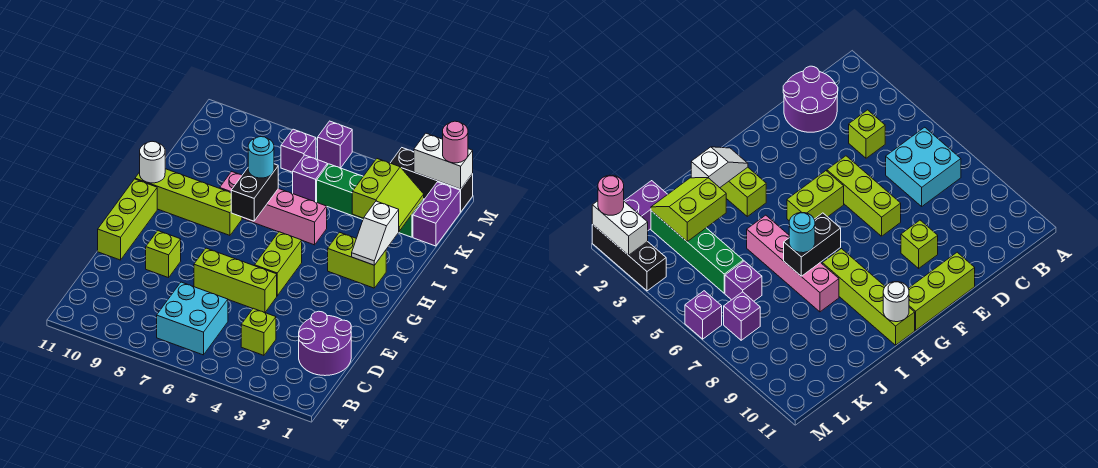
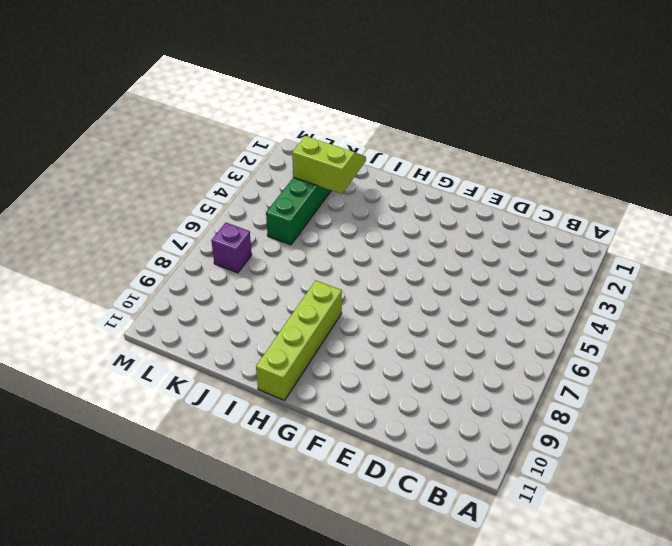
none -> cyan 2x2 brick [157,282,228,355]
none -> purple 2x2 round brick [299,311,351,376]
none -> lime 1x1 brick [241,308,276,355]

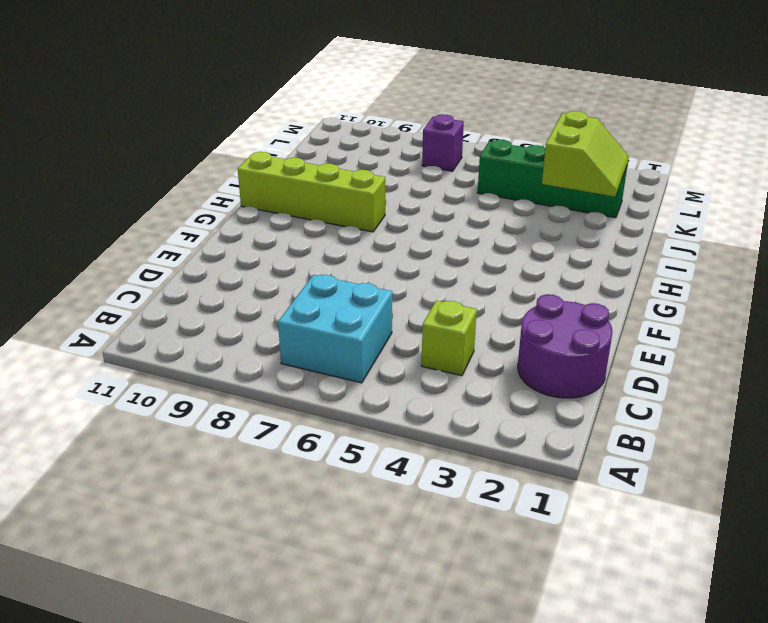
none -> lime 1x3 brick [194,248,277,313]
none -> lime 1x1 brick [146,231,181,278]
none -> lime 1x3 brick [98,179,157,260]

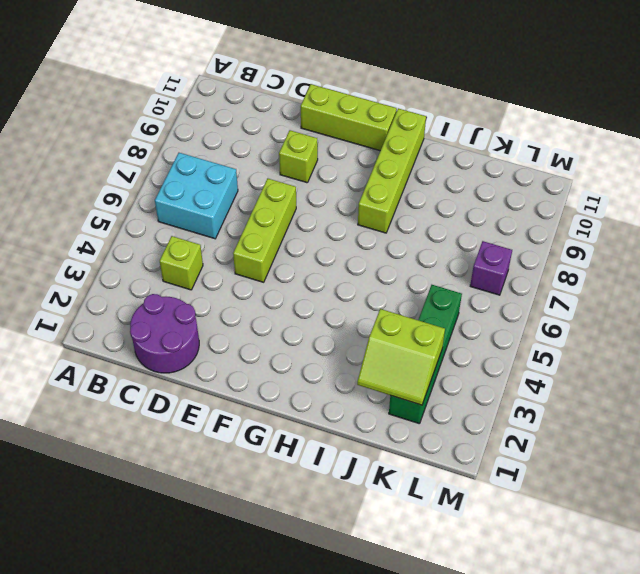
none -> lime 1x2 brick [255,232,302,296]
none -> lime 1x2 brick [328,232,386,288]
none -> pink 1x4 brick [220,172,327,245]

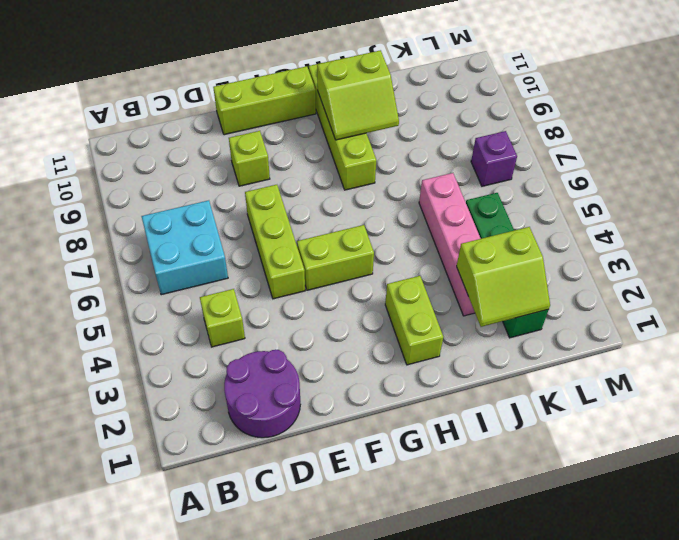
lime 2x2 slope [317,50,399,140] -> none
pink 1x4 brick [419,173,481,316] -> pink 1x4 brick moved to [220,172,327,245]
none -> purple 1x2 brick [413,182,460,246]
none -> purple 1x1 brick [293,155,327,202]
none -> black 1x3 brick [391,148,473,212]

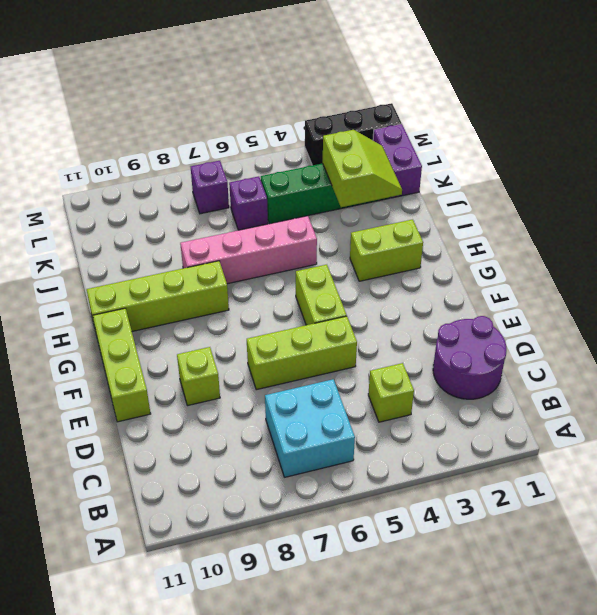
none -> purple 1x1 brick [318,121,352,168]
none -> white 1x2 slope [352,201,399,265]
none -> black 1x2 brick [231,164,278,221]

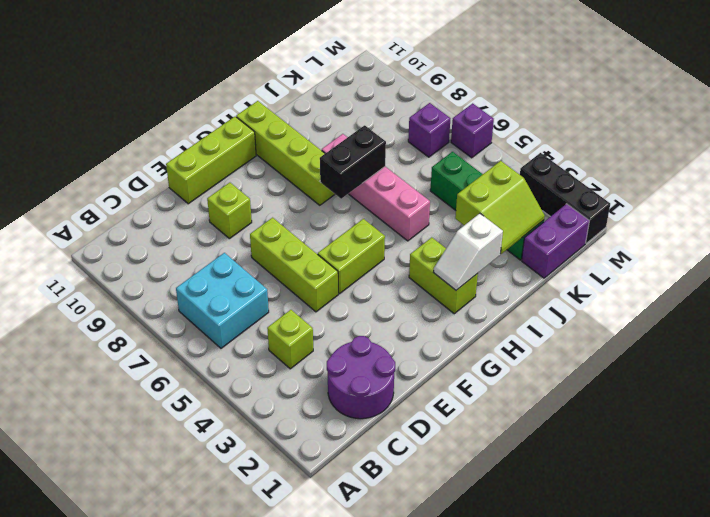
none -> purple 1x1 brick [293,155,327,202]
none -> white 1x1 round brick [140,141,165,183]
none -> white 1x2 brick [414,133,473,189]

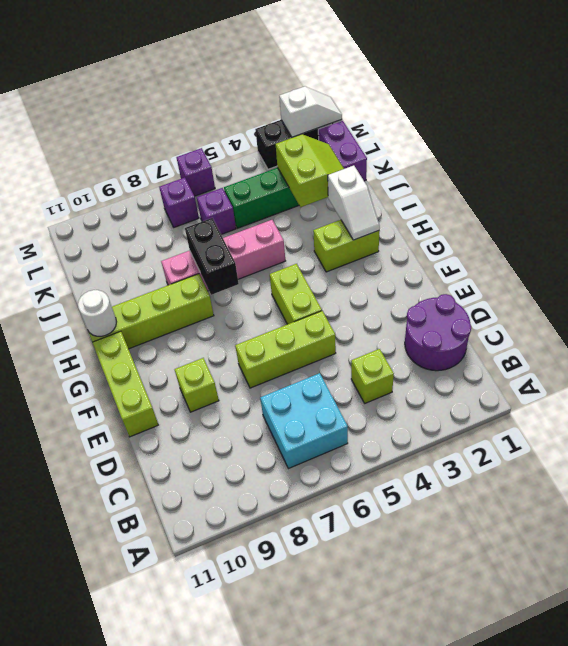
white 1x2 slope [279,86,342,137] -> white 1x2 brick [414,133,473,189]
none -> cyan 1x1 round brick [248,137,274,178]
none -> pink 1x1 round brick [443,121,468,163]

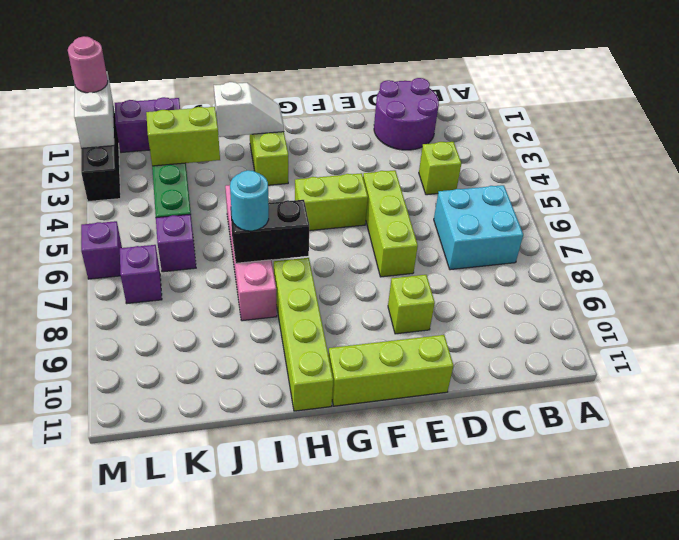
none -> white 1x1 round brick [140,141,165,183]

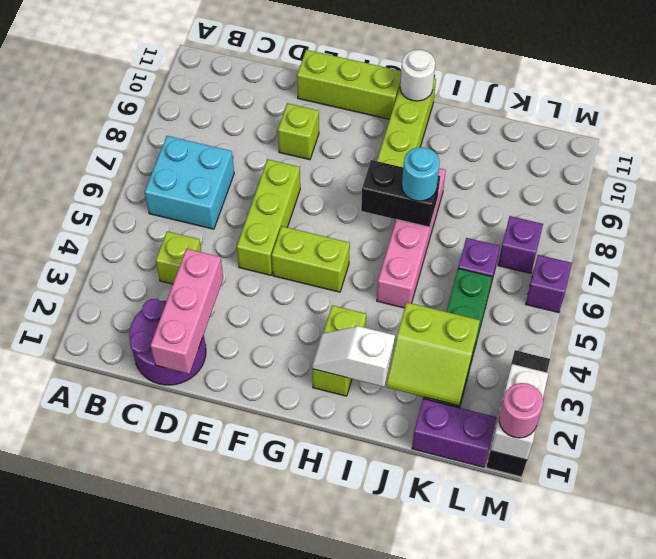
pink 1x3 brick [150,249,223,374] -> none

